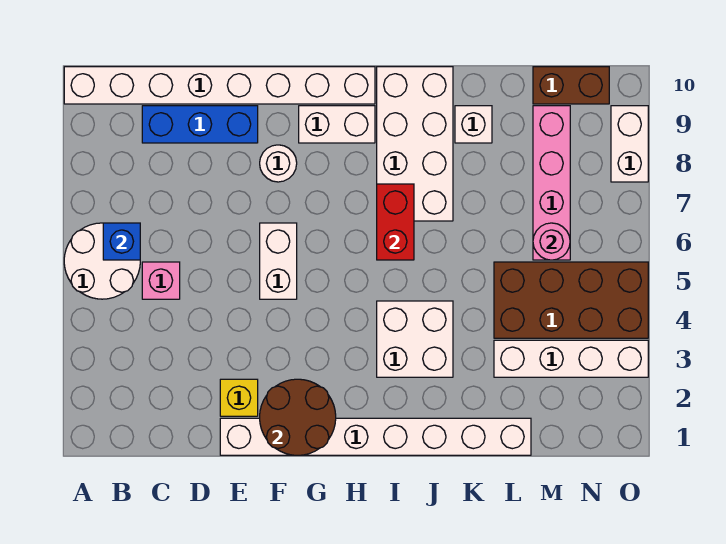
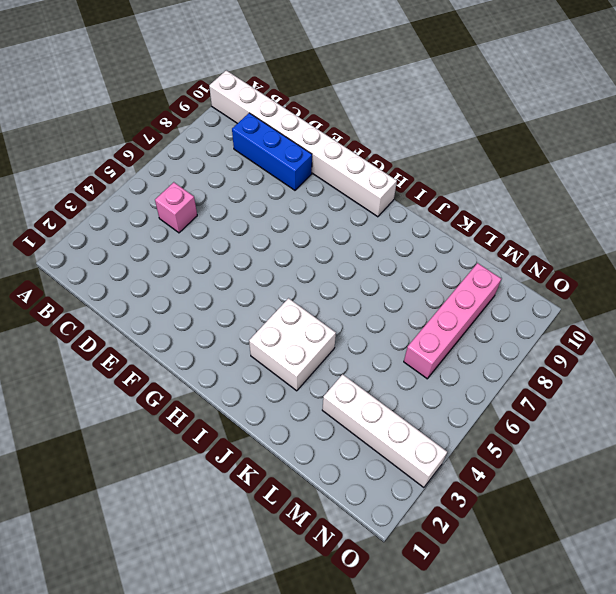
none -> white 2x2 round brick [64,223,140,299]
none -> white 1x8 brick [220,418,531,455]
none -> yellow 1x1 brick [220,379,258,416]

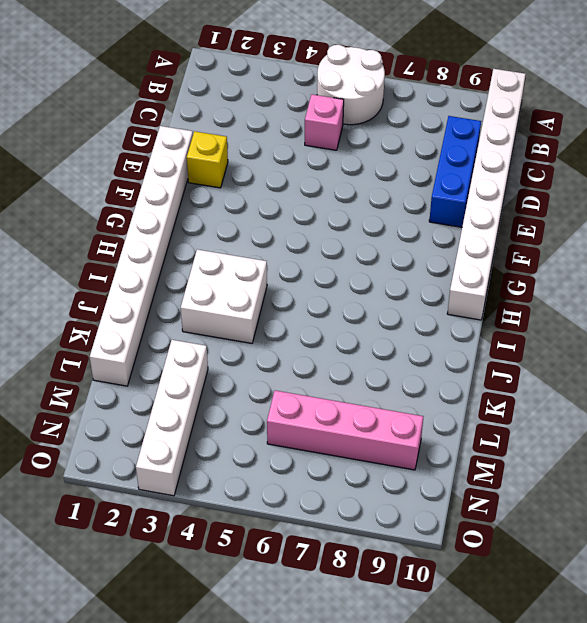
none -> white 1x2 brick [260,223,297,299]
none -> white 1x1 round brick [260,145,297,182]
none -> white 1x2 brick [299,106,375,143]

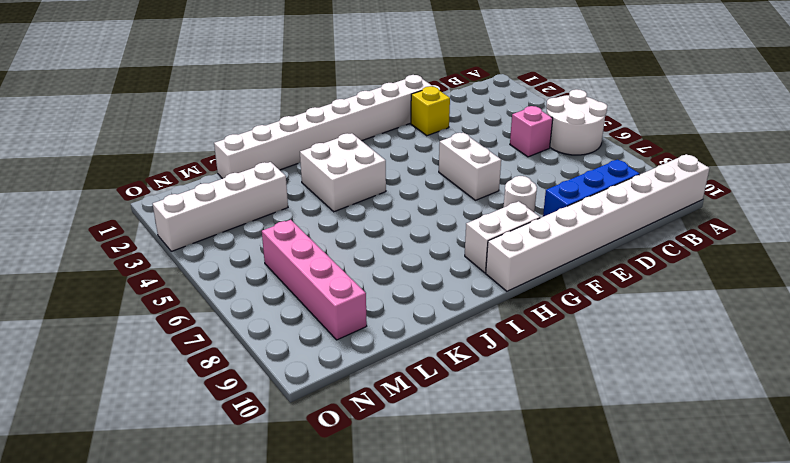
none -> white 2x4 brick [377,67,453,221]
none -> white 1x1 brick [455,106,492,143]
none -> brown 2x4 brick [494,262,648,338]

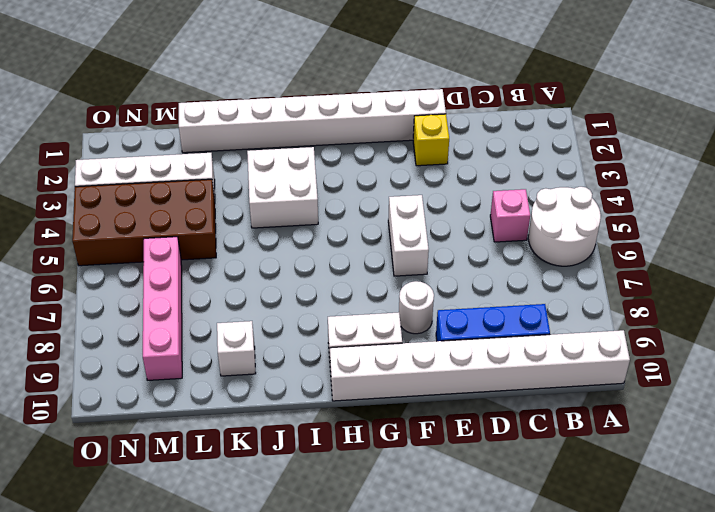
none -> white 2x4 brick [377,67,453,221]
none -> brown 1x2 brick [533,67,609,104]
none -> white 1x2 brick [611,106,648,182]

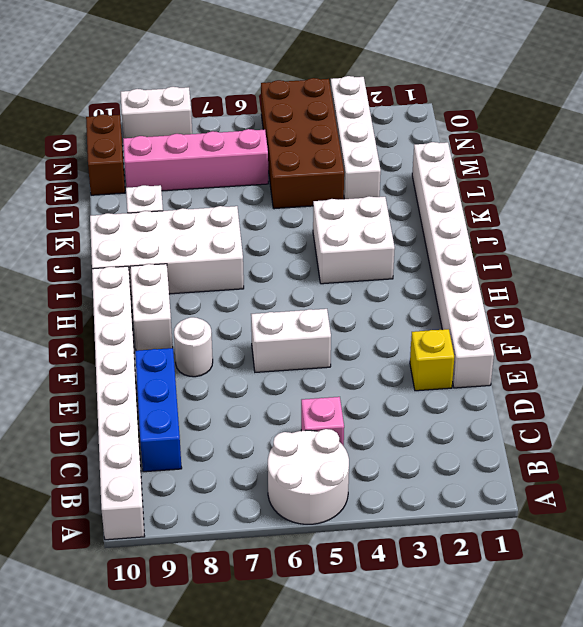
none -> blue 1x1 brick [103,223,140,260]
none -> brown 2x2 round brick [260,379,336,455]
none -> red 1x2 brick [377,184,414,260]

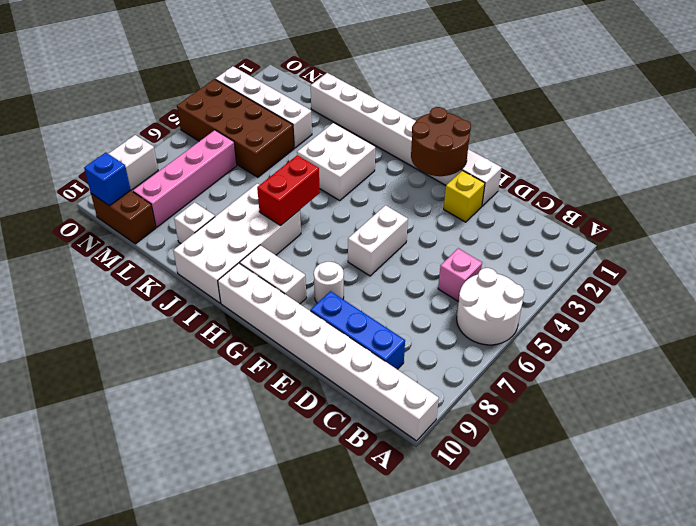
blue 1x1 brick [84,152,131,206] -> blue 1x1 brick moved to [103,223,140,260]
none -> pink 1x1 round brick [533,223,570,260]

